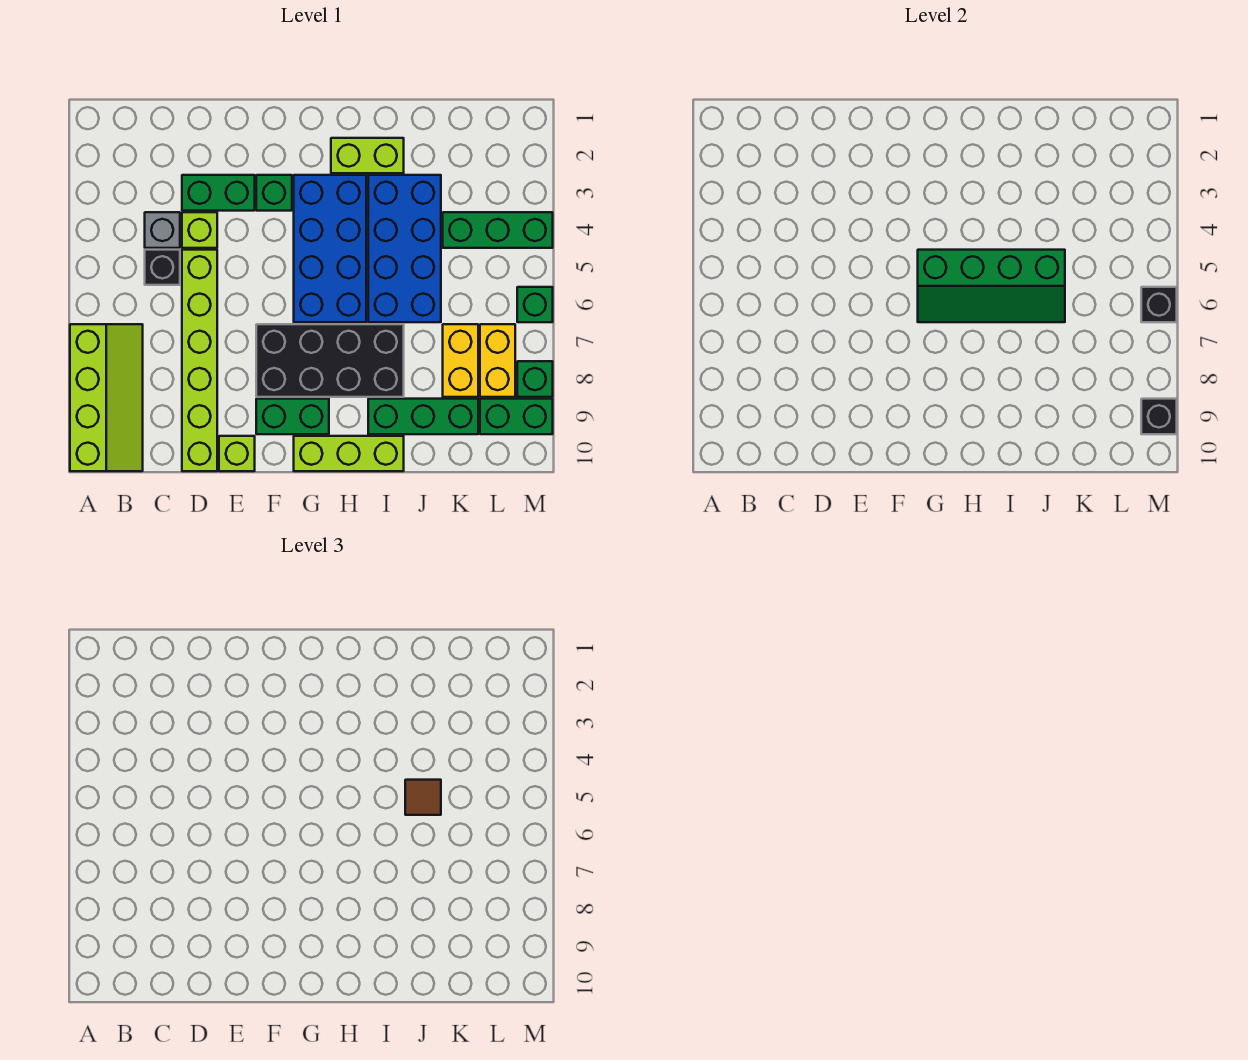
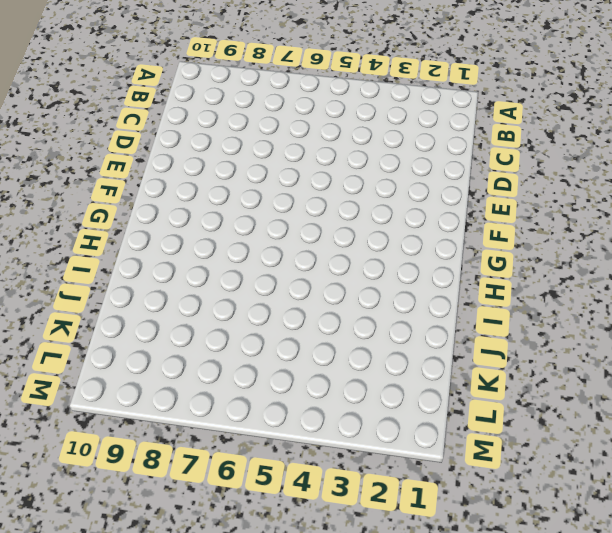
none -> lime 2x4 slope [70,324,143,471]
none -> grey 1x1 brick [145,212,180,248]
none -> black 1x1 brick [145,250,180,285]

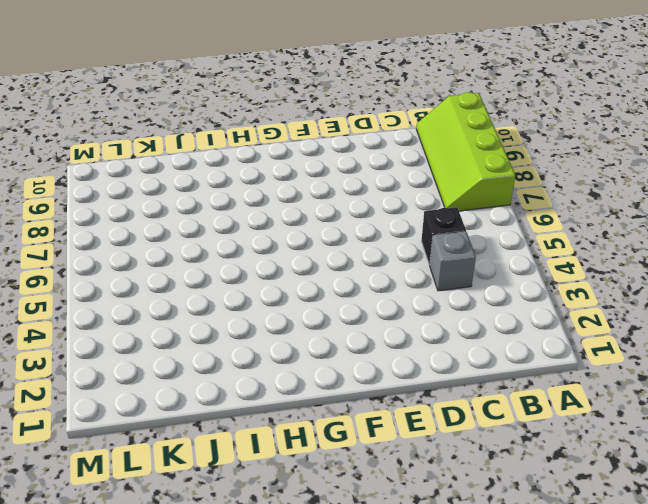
none -> green 1x2 brick [182,175,255,211]
none -> lime 1x1 brick [182,212,217,248]
none -> lime 1x6 brick [182,250,217,471]

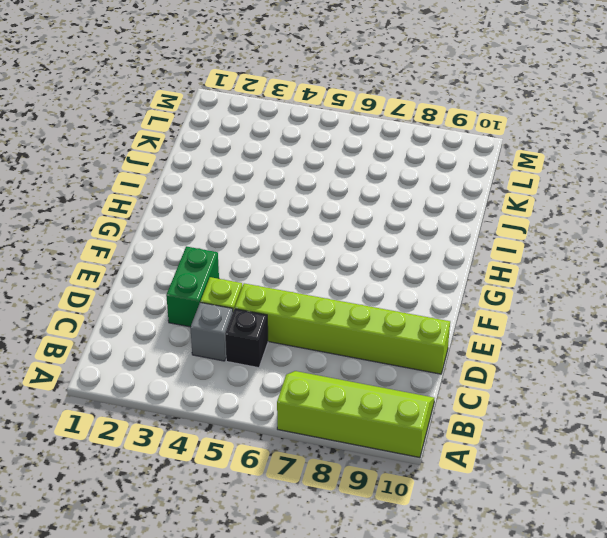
none -> lime 1x1 brick [219,436,255,471]
none -> green 1x1 brick [256,175,292,211]
none -> black 2x4 brick [256,324,404,397]

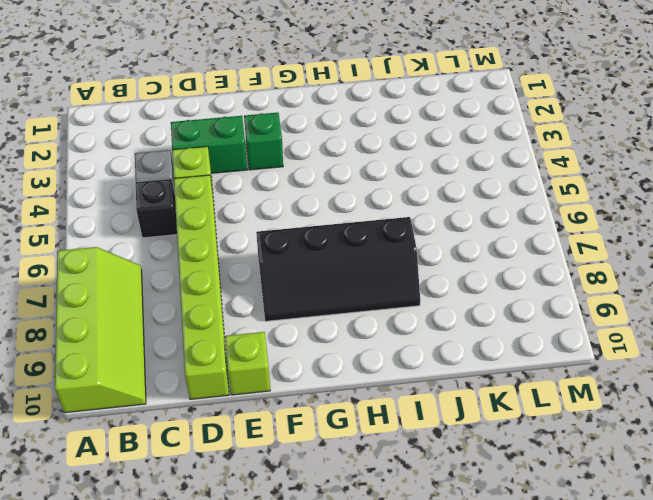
black 2x4 slope [256,217,420,321] -> black 2x4 brick [256,324,404,397]
none -> green 1x2 brick [256,399,329,434]
none -> blue 2x4 brick [294,175,366,322]
none -> lime 1x3 brick [294,436,404,471]

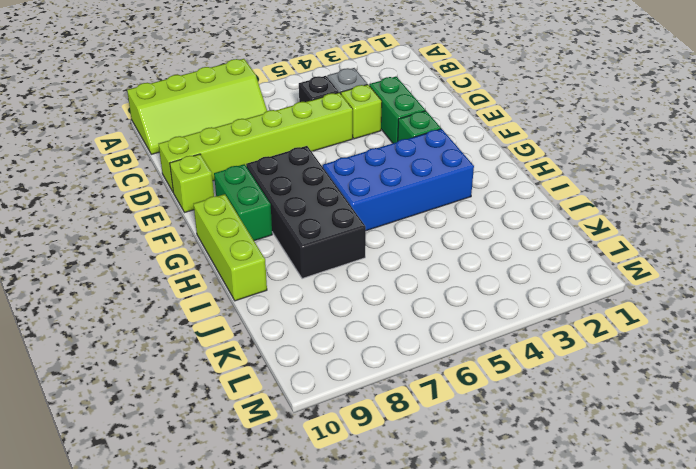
none -> lime 1x2 brick [331,138,404,173]
none -> blue 2x4 brick [368,175,441,322]
none -> green 1x3 brick [368,399,478,434]

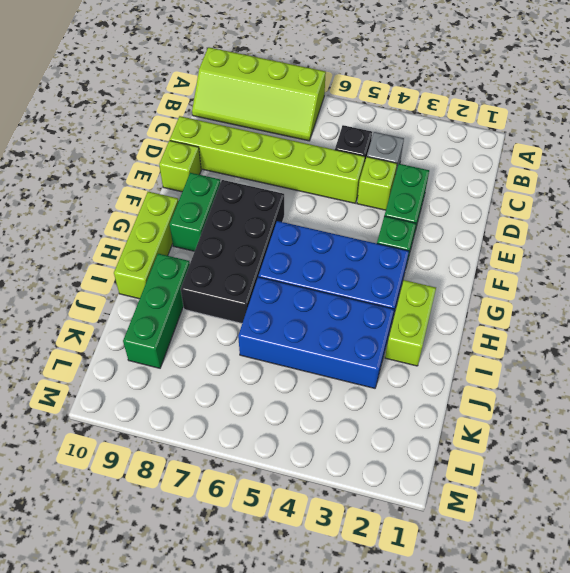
none -> green 1x3 brick [443,212,553,248]
none -> yellow 1x2 brick [443,324,478,397]
none -> yellow 1x2 brick [480,324,515,397]

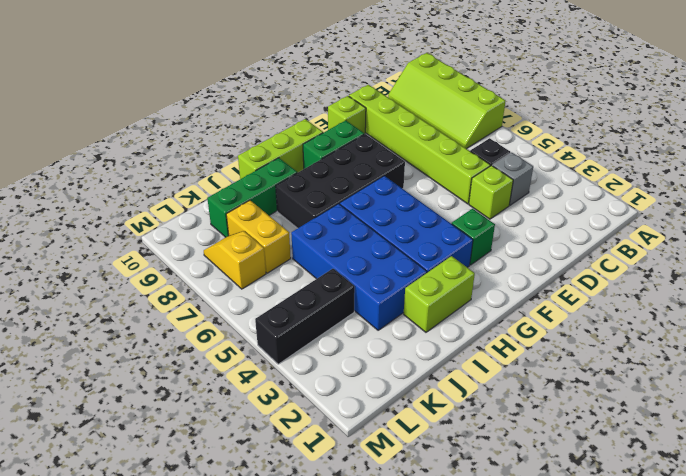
black 1x3 brick [255,269,355,364] -> green 1x3 brick [443,212,553,248]
yellow 1x2 slope [204,231,266,289] -> yellow 1x2 brick [480,324,515,397]
none -> green 1x2 brick [182,175,255,211]
none -> green 1x2 brick [480,399,553,434]
none -> green 1x1 brick [517,287,553,322]

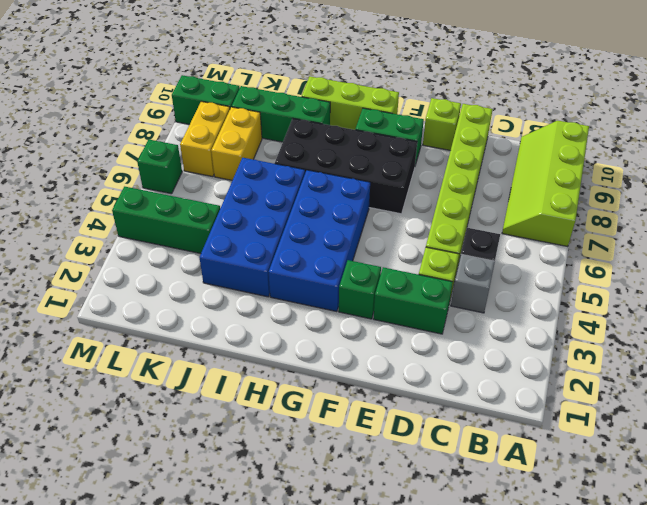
none -> lime 1x2 brick [331,138,404,173]
none -> green 1x1 brick [517,361,553,397]
none -> green 2x4 slope [918,250,1065,322]

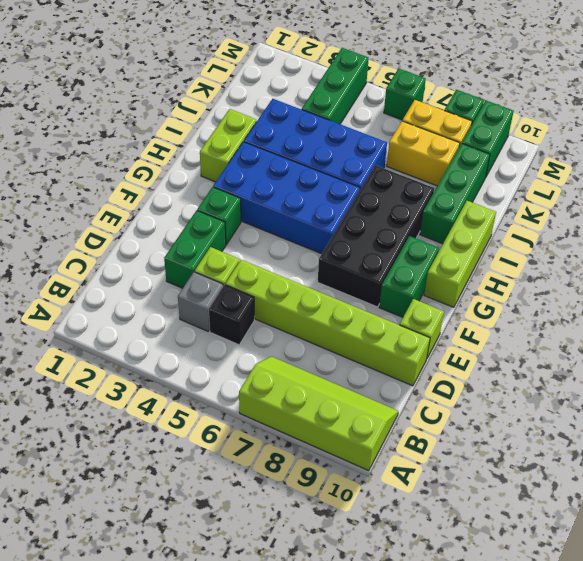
none -> green 2x4 slope [918,250,1065,322]
none -> black 1x1 brick [1141,287,1177,322]
none -> black 1x1 brick [1141,399,1177,434]

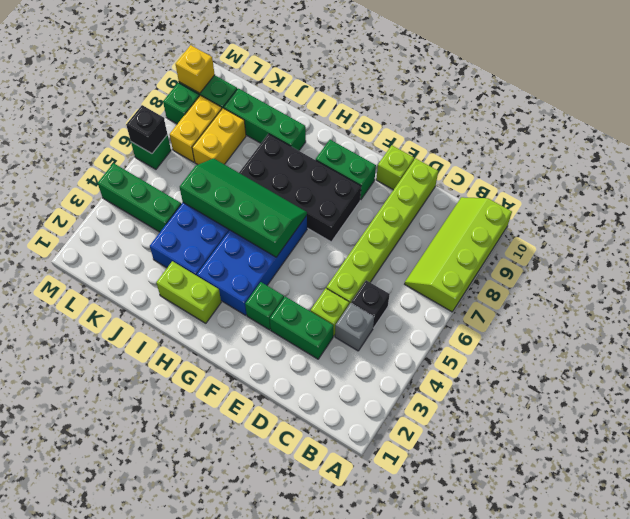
yellow 1x1 brick [176,45,215,93] -> black 1x1 brick [1141,399,1177,434]
none -> lime 1x3 brick [294,436,404,471]
none -> brown 1x1 tile [405,780,441,815]

